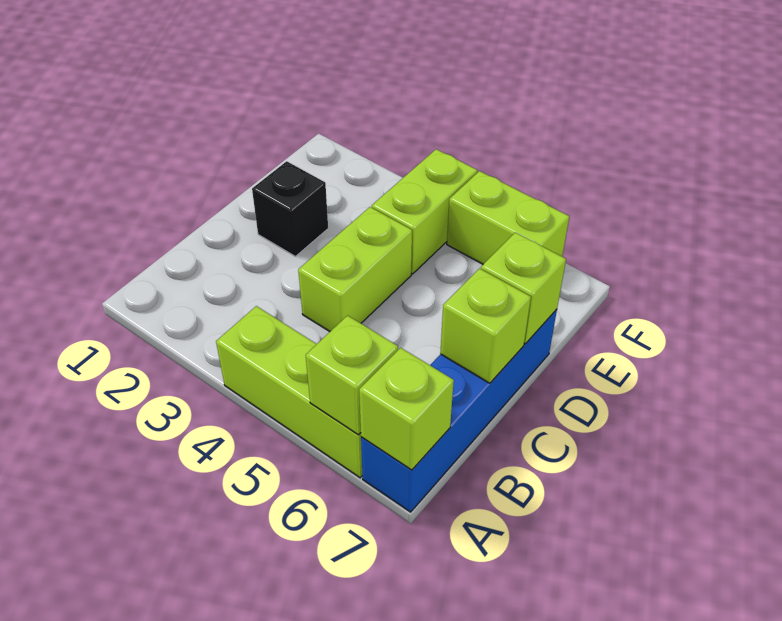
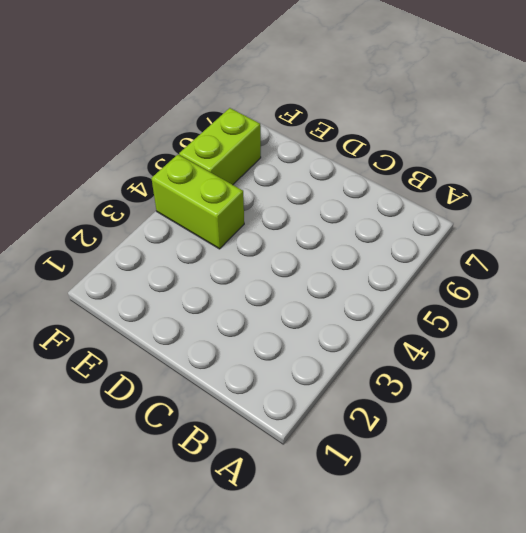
none -> lime 1x3 brick [216,306,362,478]
none -> blue 1x4 brick [361,309,557,512]

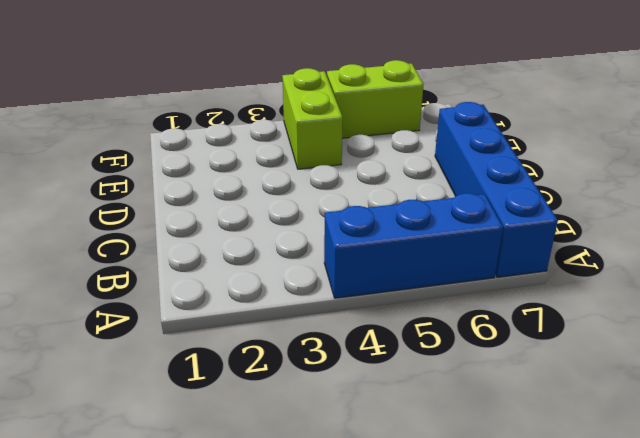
blue 1x3 brick [324,193,503,298] -> lime 1x3 brick [216,306,362,478]
none -> lime 1x2 brick [298,207,412,331]
none -> black 1x1 brick [252,161,328,256]

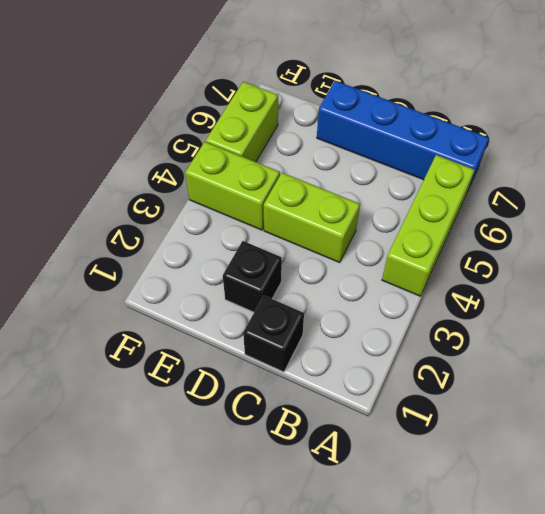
black 1x1 brick [243,295,304,372] -> none
none -> lime 1x1 brick [306,316,398,435]
none -> lime 1x1 brick [359,348,454,470]

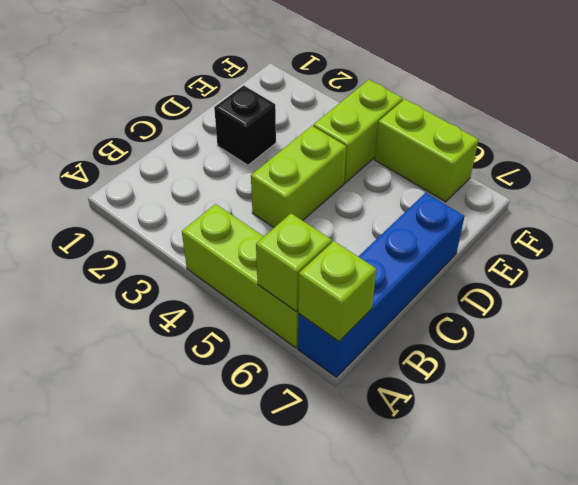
none -> lime 1x1 brick [440,268,531,383]
none -> lime 1x1 brick [481,232,566,344]

